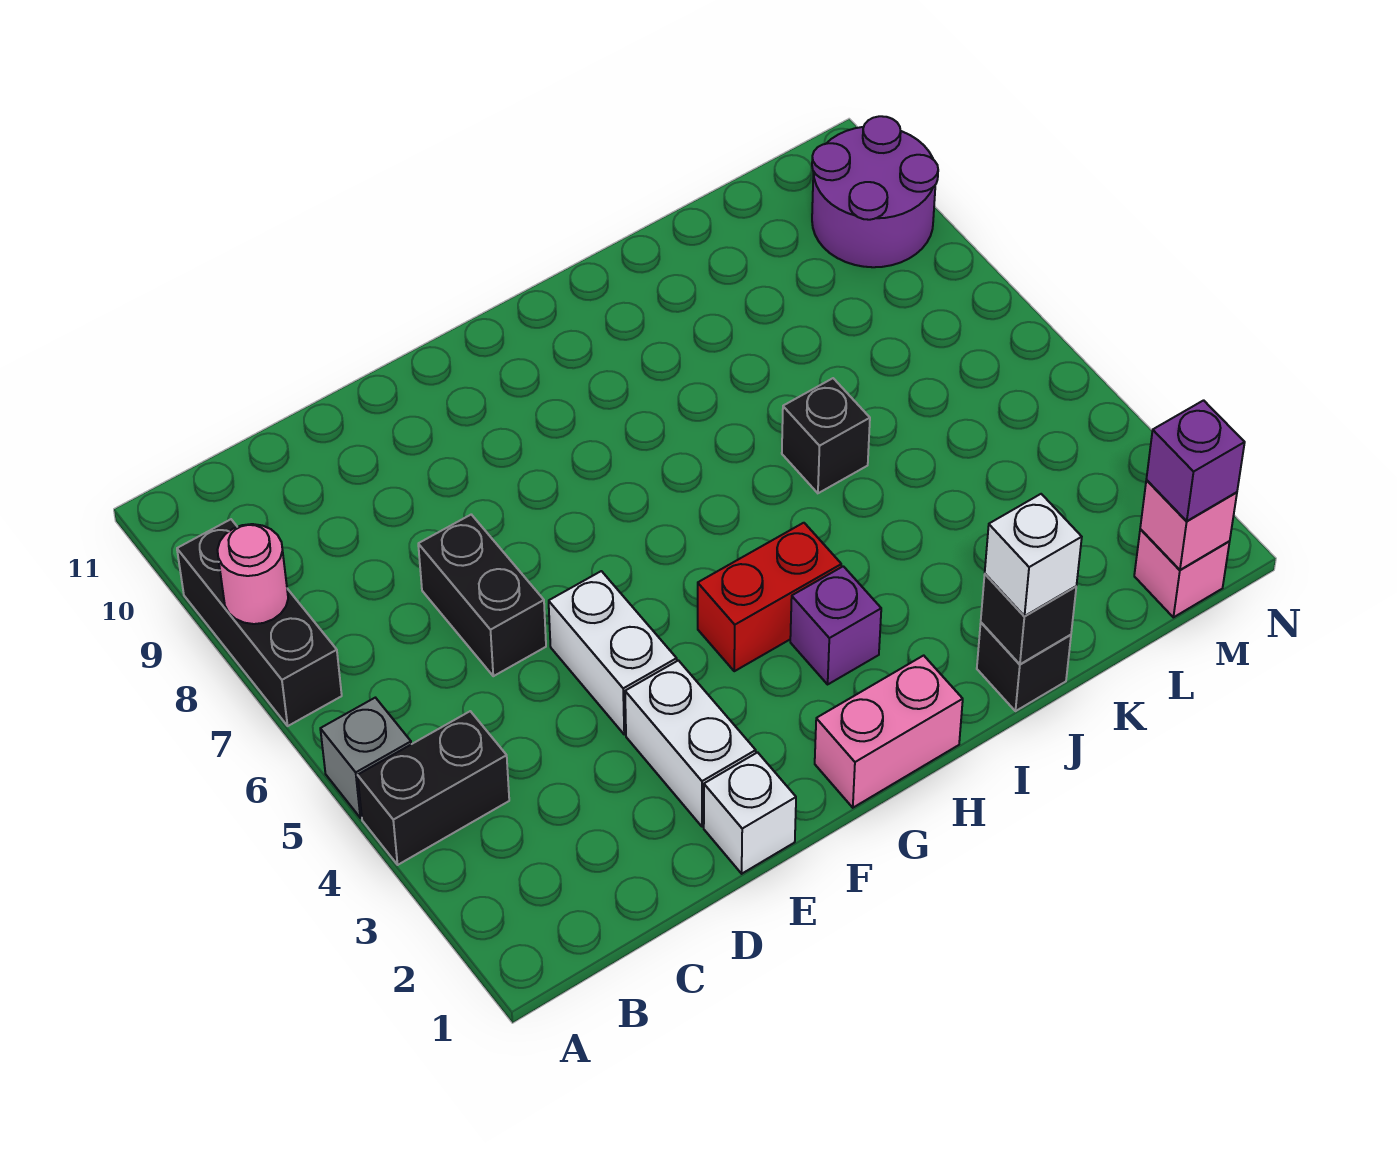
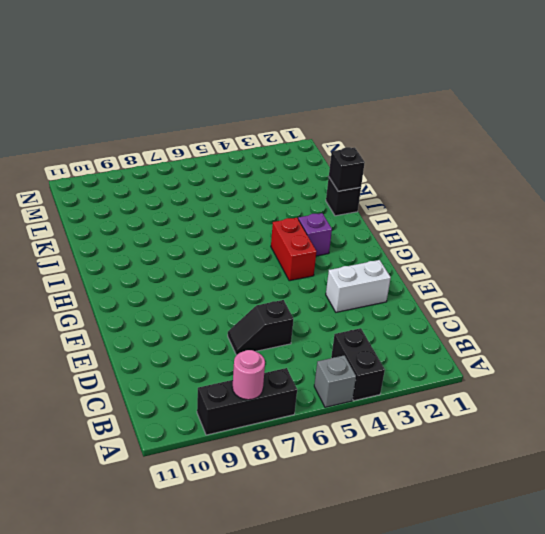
black 1x2 slope [228,300,293,355] -> black 1x2 brick [418,515,546,676]
none -> white 1x1 brick [704,752,796,874]
none -> white 1x2 brick [549,571,677,734]
none -> pink 1x2 brick [815,655,963,808]

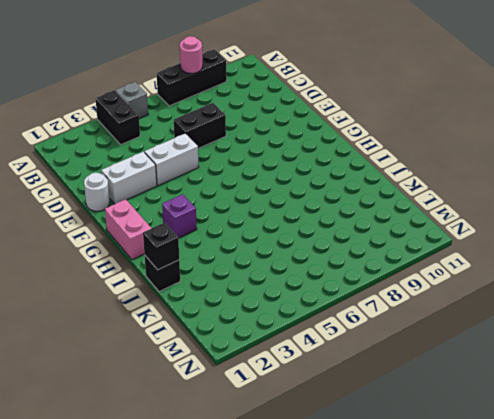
white 1x1 round brick [84,173,110,211] -> white 1x1 brick [704,752,796,874]
none -> red 1x2 brick [698,523,841,671]
none -> black 1x1 brick [782,378,870,493]
none -> pink 1x1 brick [1134,529,1230,617]

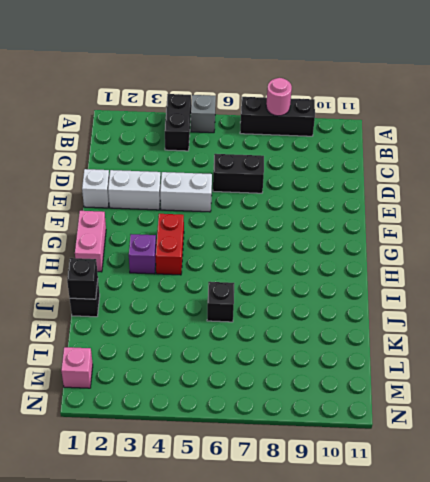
none -> purple 2x2 round brick [812,116,938,267]
none -> pink 1x1 brick [1140,480,1237,570]
none -> white 1x1 brick [985,494,1082,616]

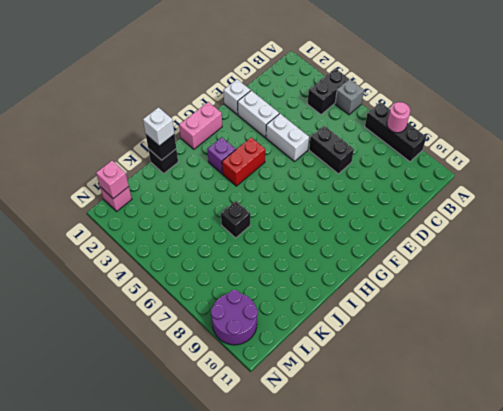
none -> purple 1x1 brick [1146,400,1245,521]

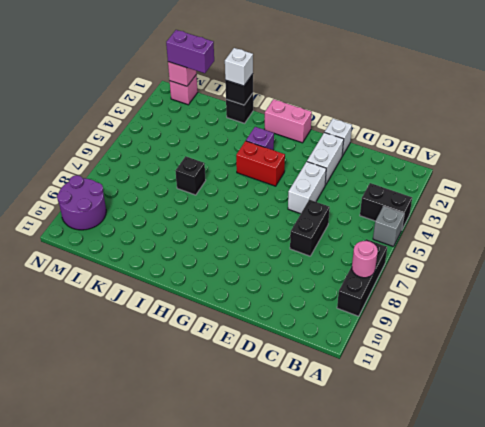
purple 1x2 brick [166,30,214,73] -> purple 1x1 brick [1146,400,1245,521]

